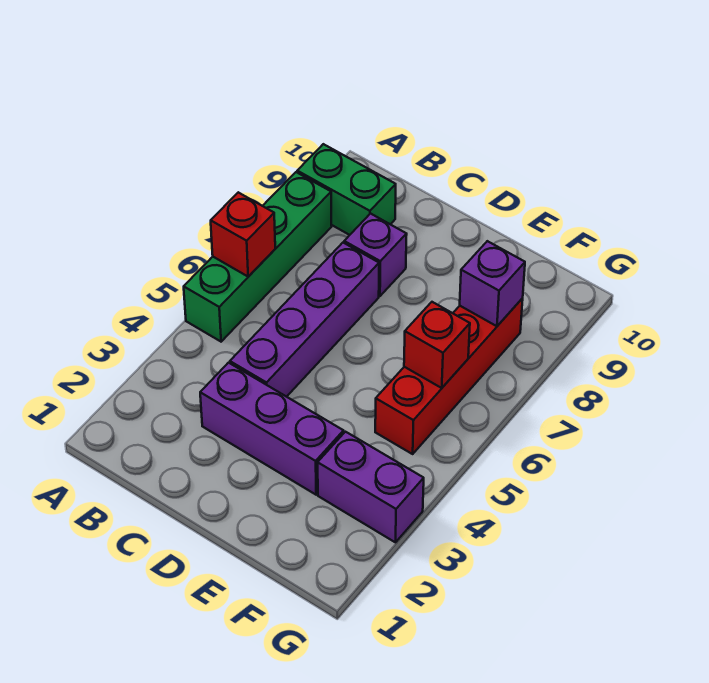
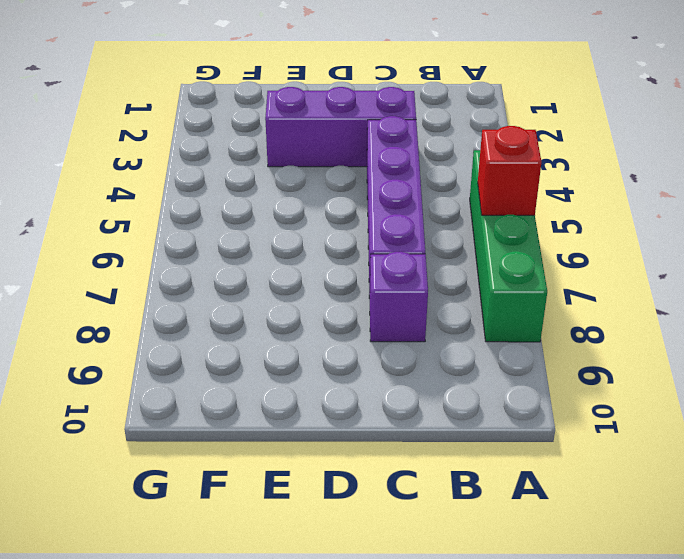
none -> green 1x2 brick [297,144,396,235]
none -> purple 1x2 brick [318,432,424,542]

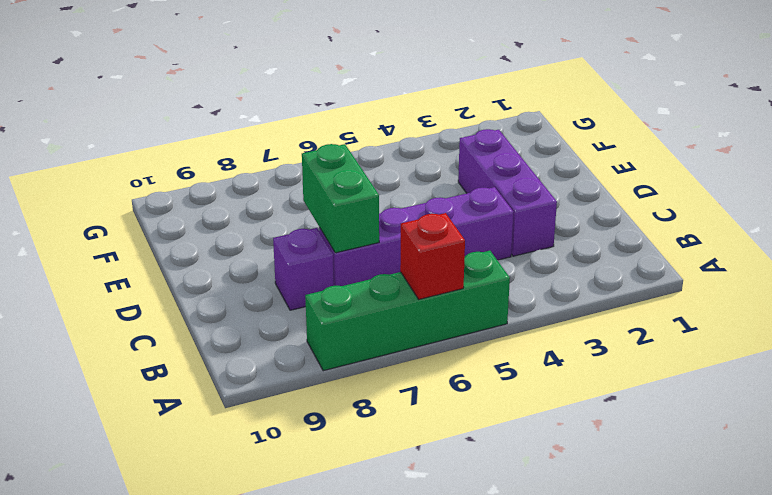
green 1x2 brick [302,144,379,253] -> green 1x2 brick moved to [297,144,396,235]
none -> purple 1x2 brick [318,432,424,542]
none -> red 1x4 brick [375,298,523,454]

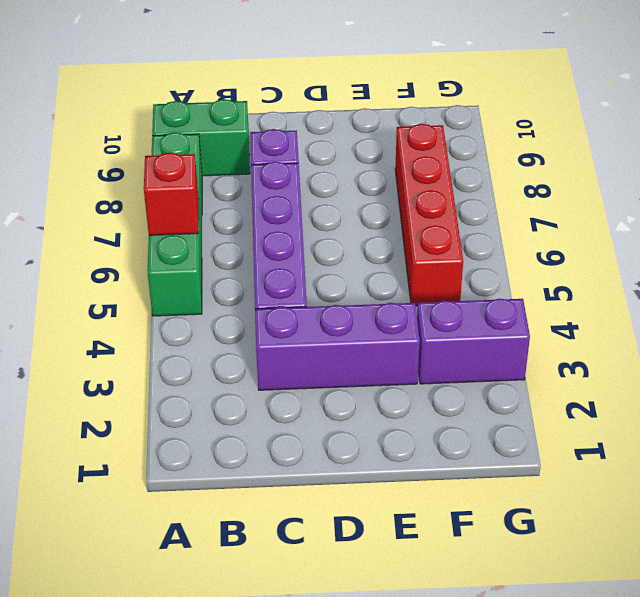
none -> red 1x1 brick [404,302,470,388]
none -> purple 1x1 brick [460,241,525,326]

